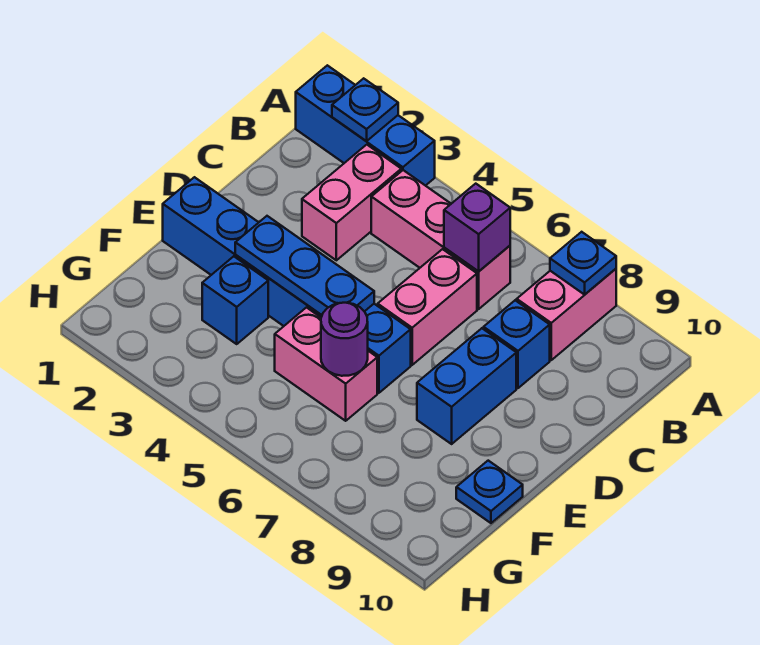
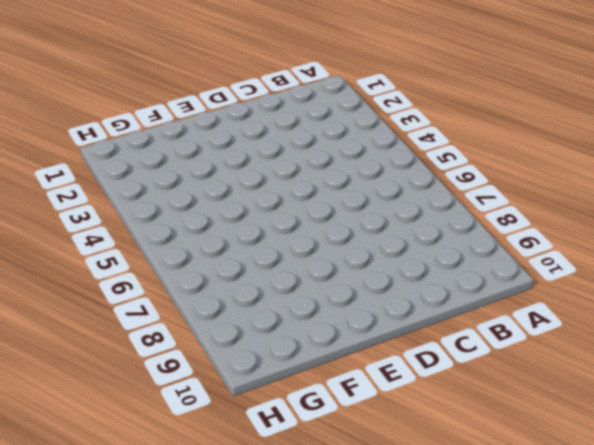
none -> blue 1x3 brick [296,65,435,186]
none -> pink 1x2 brick [517,269,616,360]
none -> pink 1x2 brick [302,145,401,260]

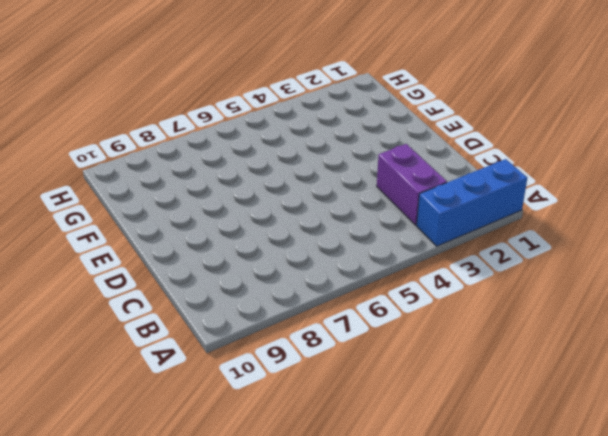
purple 1x2 brick [377,144,447,225] -> pink 1x2 brick [302,145,401,260]
none -> pink 1x2 brick [517,269,616,360]
none -> pink 1x3 brick [371,170,510,309]
none -> pink 1x2 brick [378,249,477,365]

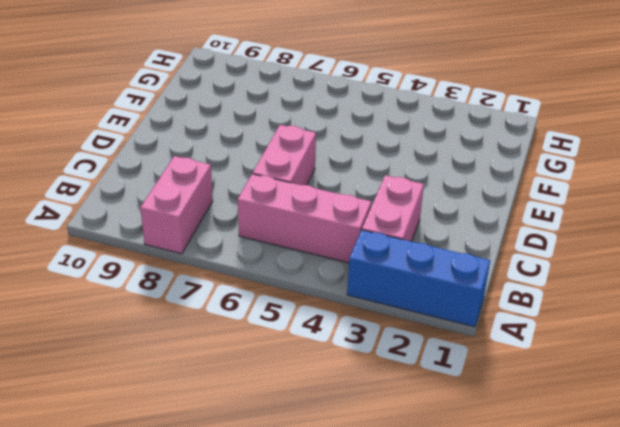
none -> blue 1x1 brick [484,300,550,388]
none -> blue 1x2 brick [417,328,516,444]
none -> blue 1x6 brick [163,177,411,393]

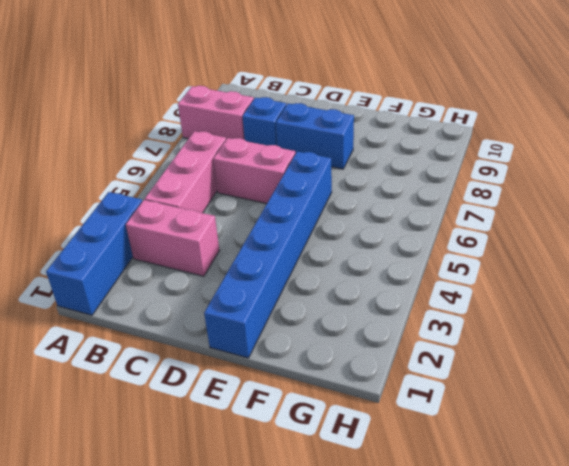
none -> blue 1x1 brick [202,256,268,344]
none -> pink 1x2 brick [275,308,377,421]
none -> blue 1x1 plate [456,461,523,523]

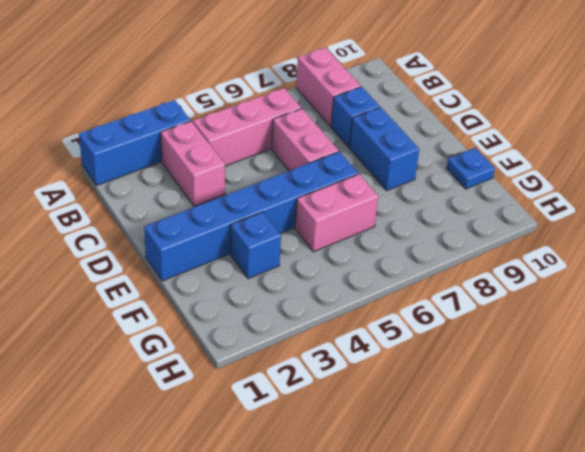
none -> blue 1x1 plate [332,78,398,141]
none -> blue 1x1 plate [550,232,616,295]
none -> purple 1x1 brick [444,184,510,271]

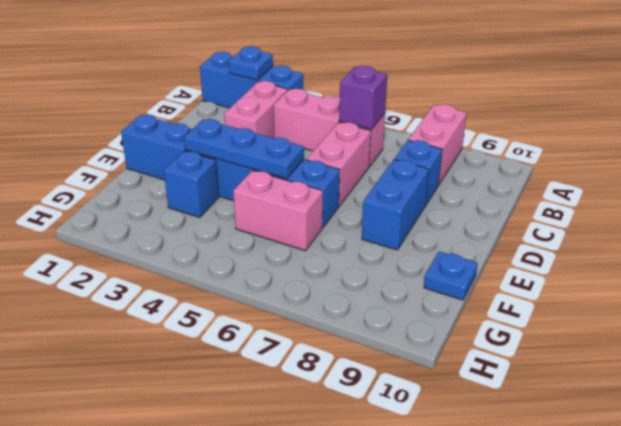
none -> blue 1x1 plate [550,232,616,295]
none -> purple 1x1 round brick [321,303,368,376]

